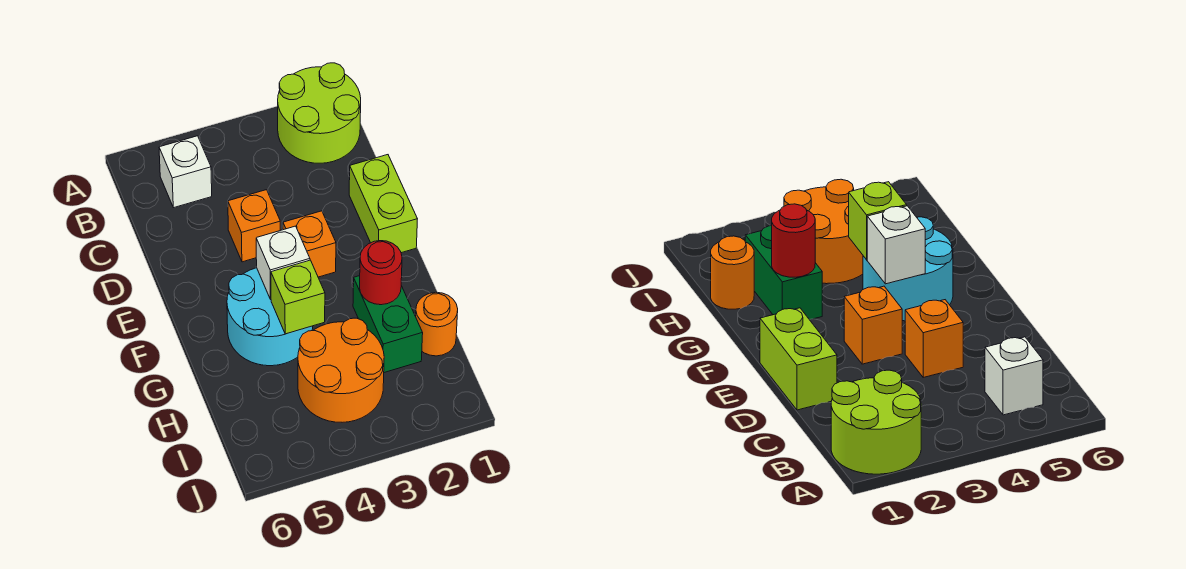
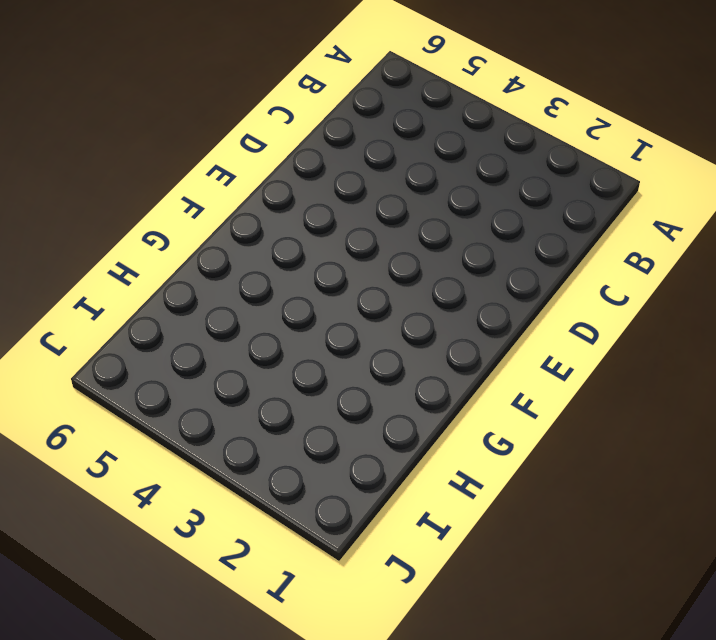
none -> lime 2x2 round brick [278,63,361,163]
none -> white 1x1 brick [159,136,212,208]
none -> lime 1x2 brick [349,155,417,253]

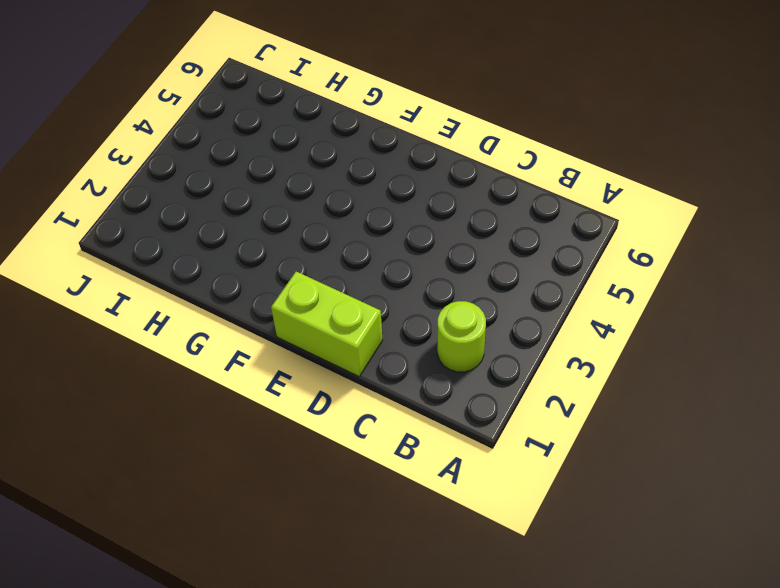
lime 1x1 round brick [437,301,486,372] -> lime 2x2 round brick [278,63,361,163]
none -> white 1x1 brick [159,136,212,208]
none -> orange 1x1 brick [228,190,280,262]
none -> orange 1x1 brick [283,211,336,277]

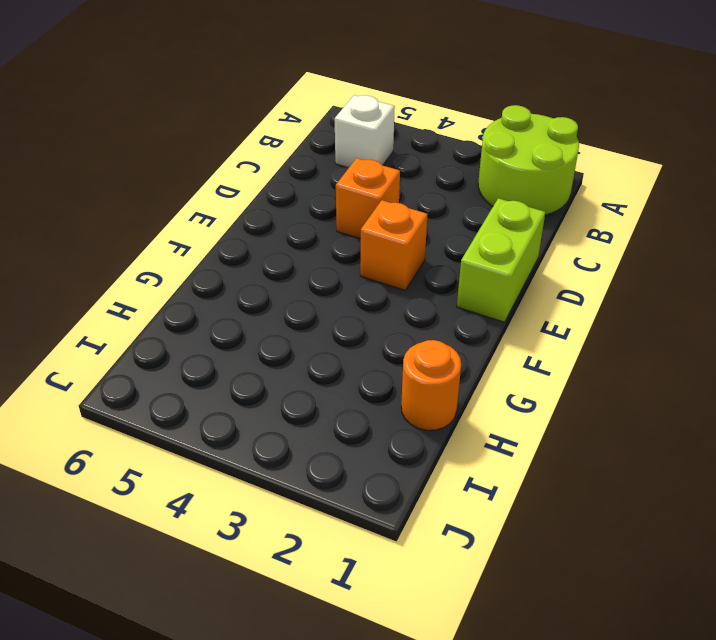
none -> cyan 2x2 round brick [227,268,313,366]
none -> green 1x2 brick [353,276,423,372]
none -> orange 2x2 round brick [298,318,384,422]

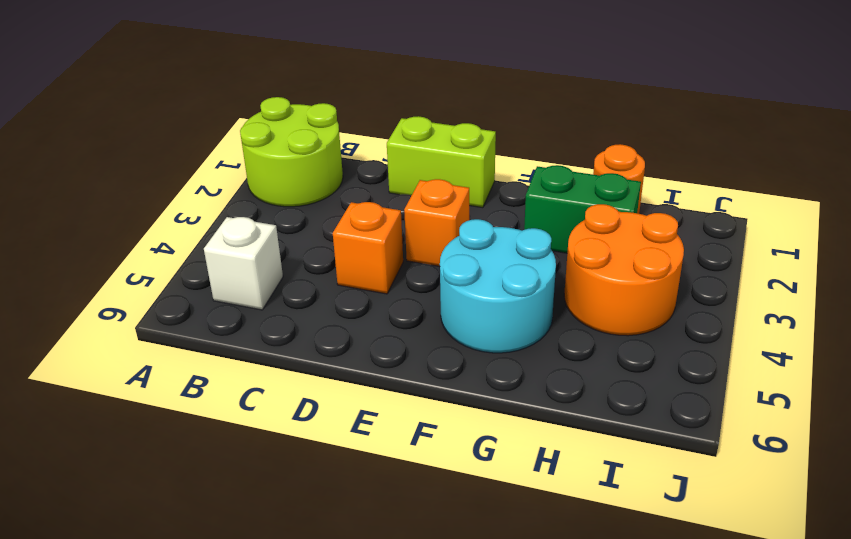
none -> white 1x1 brick [256,226,310,299]
none -> red 1x1 round brick [360,241,402,305]
none -> lime 1x1 brick [271,260,325,334]

